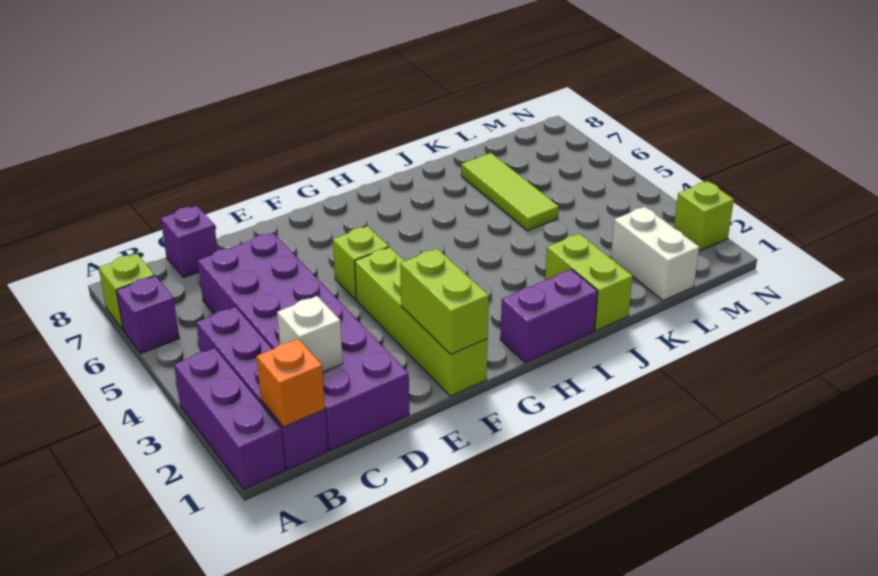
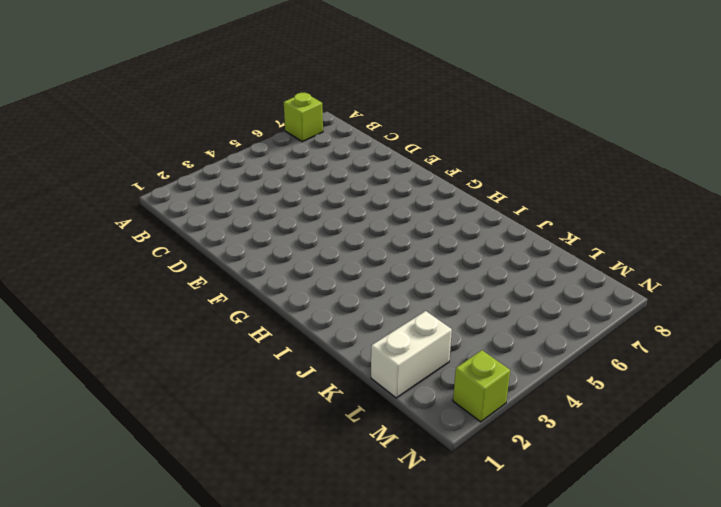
none -> purple 1x3 brick [174,348,285,489]
none -> purple 1x1 brick [116,276,179,353]
none -> purple 1x4 brick [196,307,328,470]

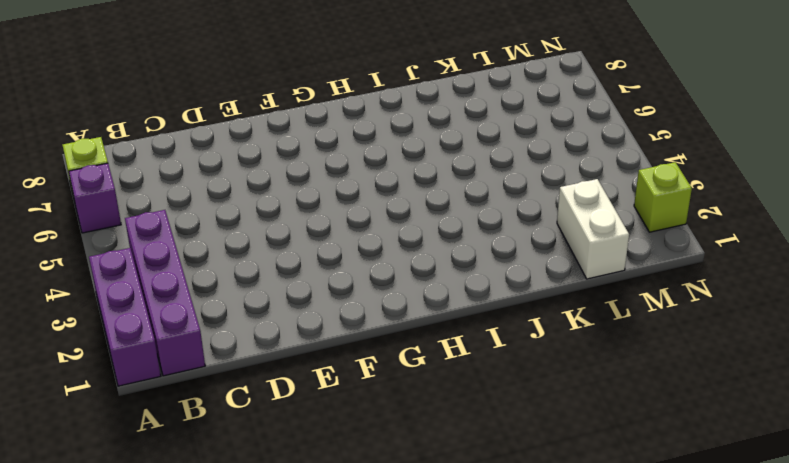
none -> purple 2x6 brick [198,233,409,451]
none -> purple 1x1 brick [161,206,218,278]
none -> lime 1x4 brick [355,247,488,396]

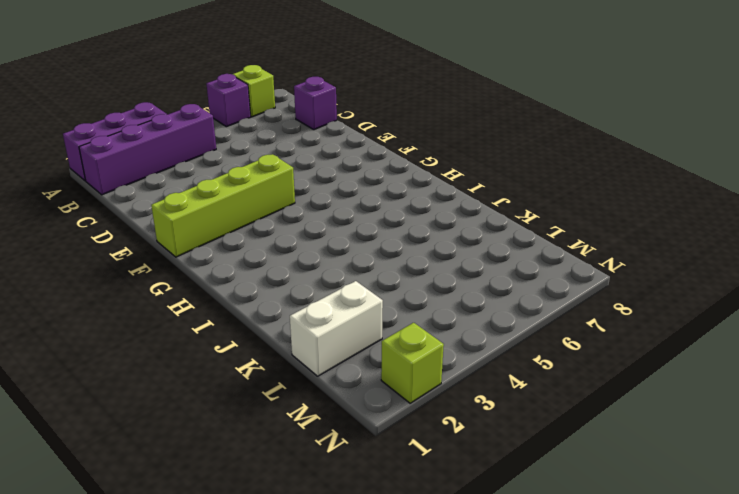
none -> purple 2x6 brick [198,233,409,451]
none -> lime 1x1 brick [333,226,389,300]
none -> purple 1x2 brick [500,269,598,363]

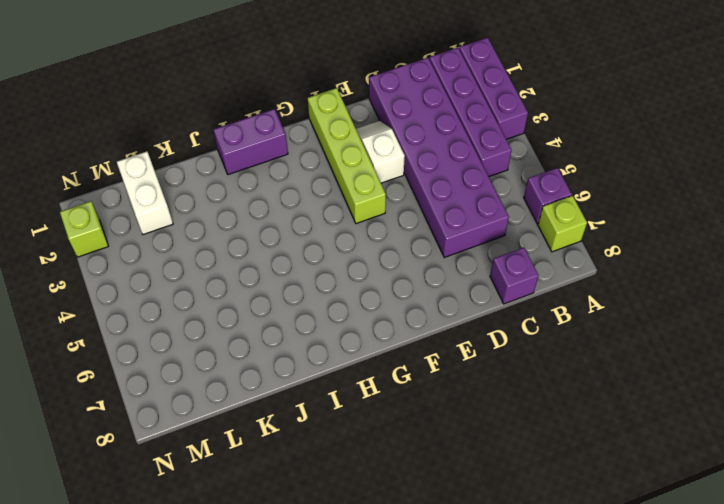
white 1x2 slope [356,121,405,183] -> none
none -> lime 1x1 brick [333,226,389,300]
none -> lime 1x2 brick [545,234,633,331]
none -> lime 1x3 tile [461,153,559,231]

